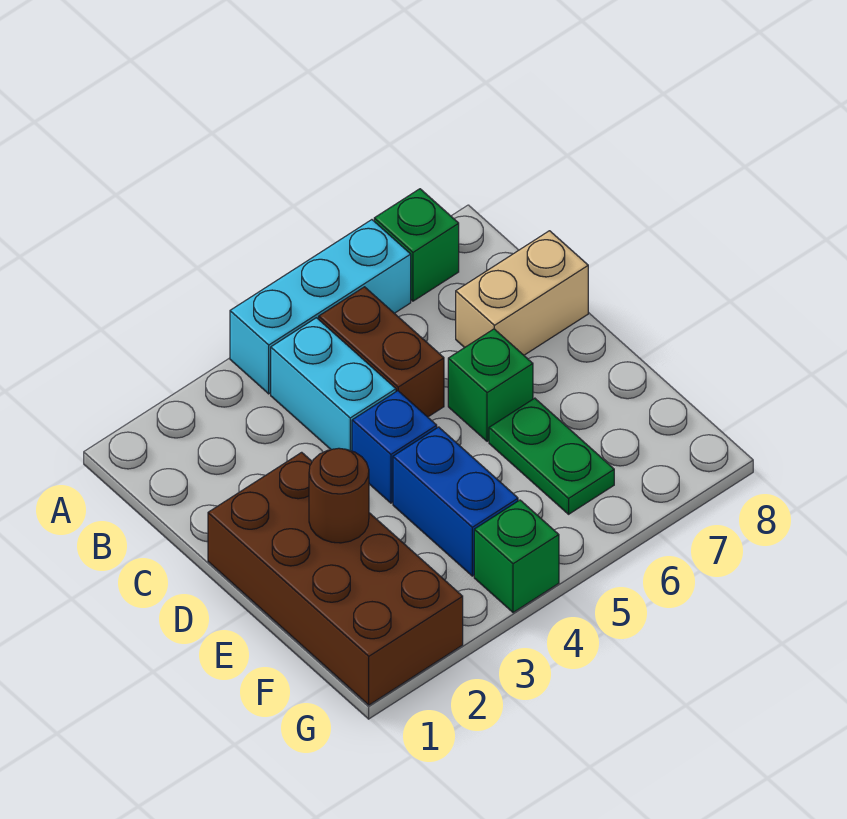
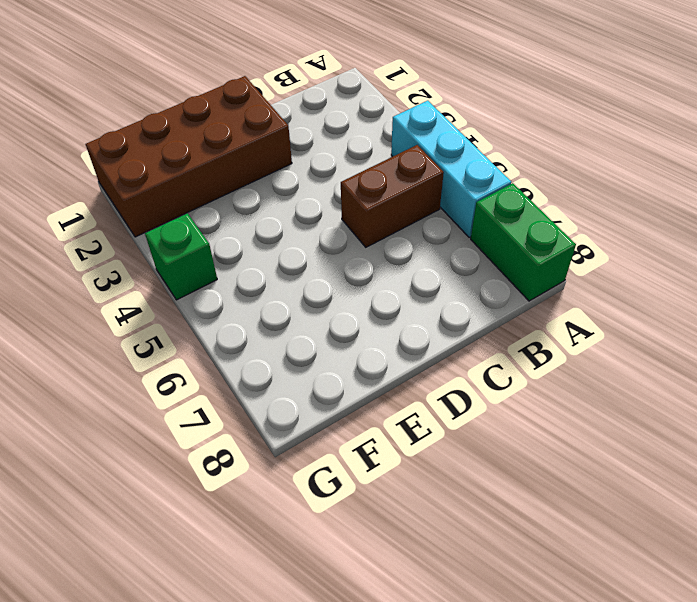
green 1x2 brick [471,183,576,301] -> green 1x1 brick [374,189,459,301]
none -> cyan 1x2 brick [271,318,396,451]
none -> tan 1x2 brick [456,231,588,355]
none -> blue 1x1 brick [352,391,437,503]

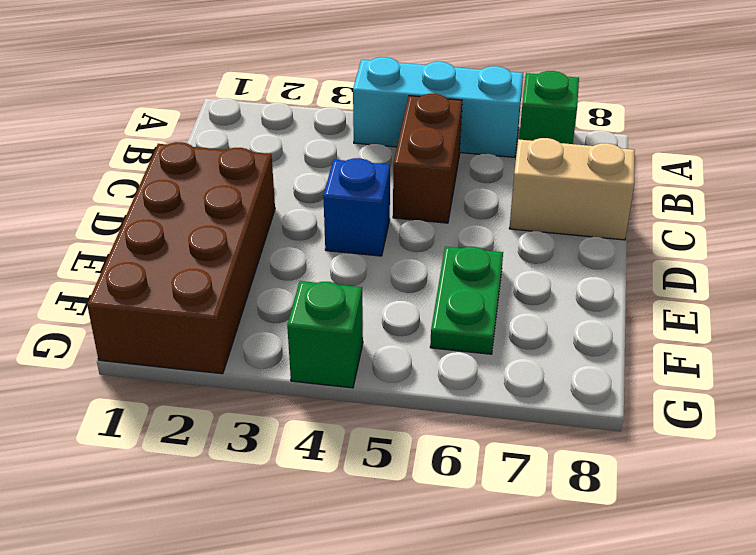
none -> cyan 1x2 brick [271,318,396,451]
none -> green 1x1 brick [448,329,533,441]
none -> blue 1x2 brick [393,427,518,576]

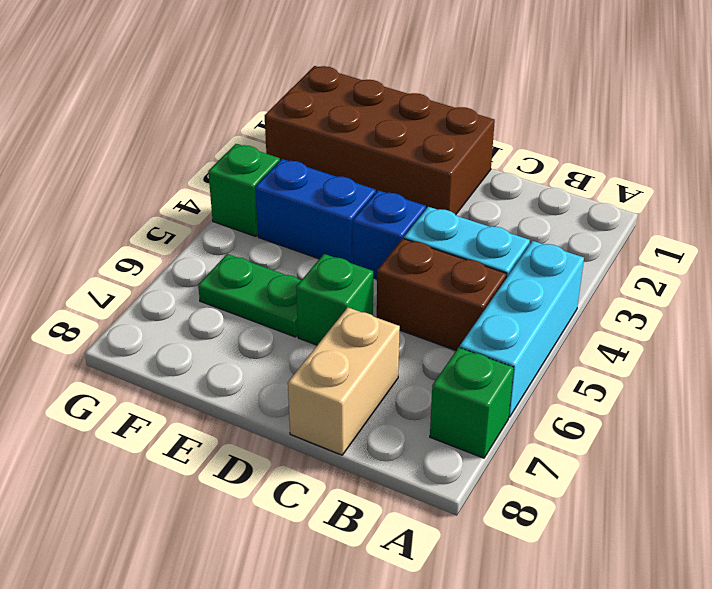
none -> brown 1x1 round brick [309,448,369,543]

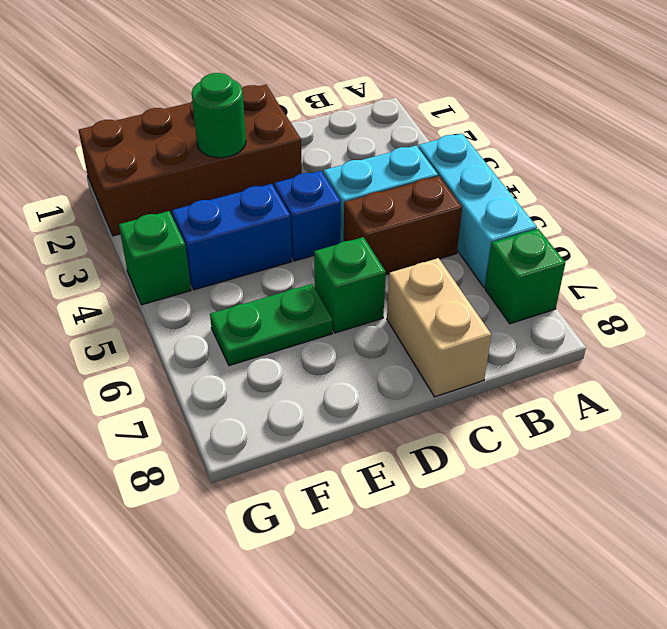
green 1x1 round brick [192,73,246,158] -> brown 1x1 round brick [309,448,369,543]

